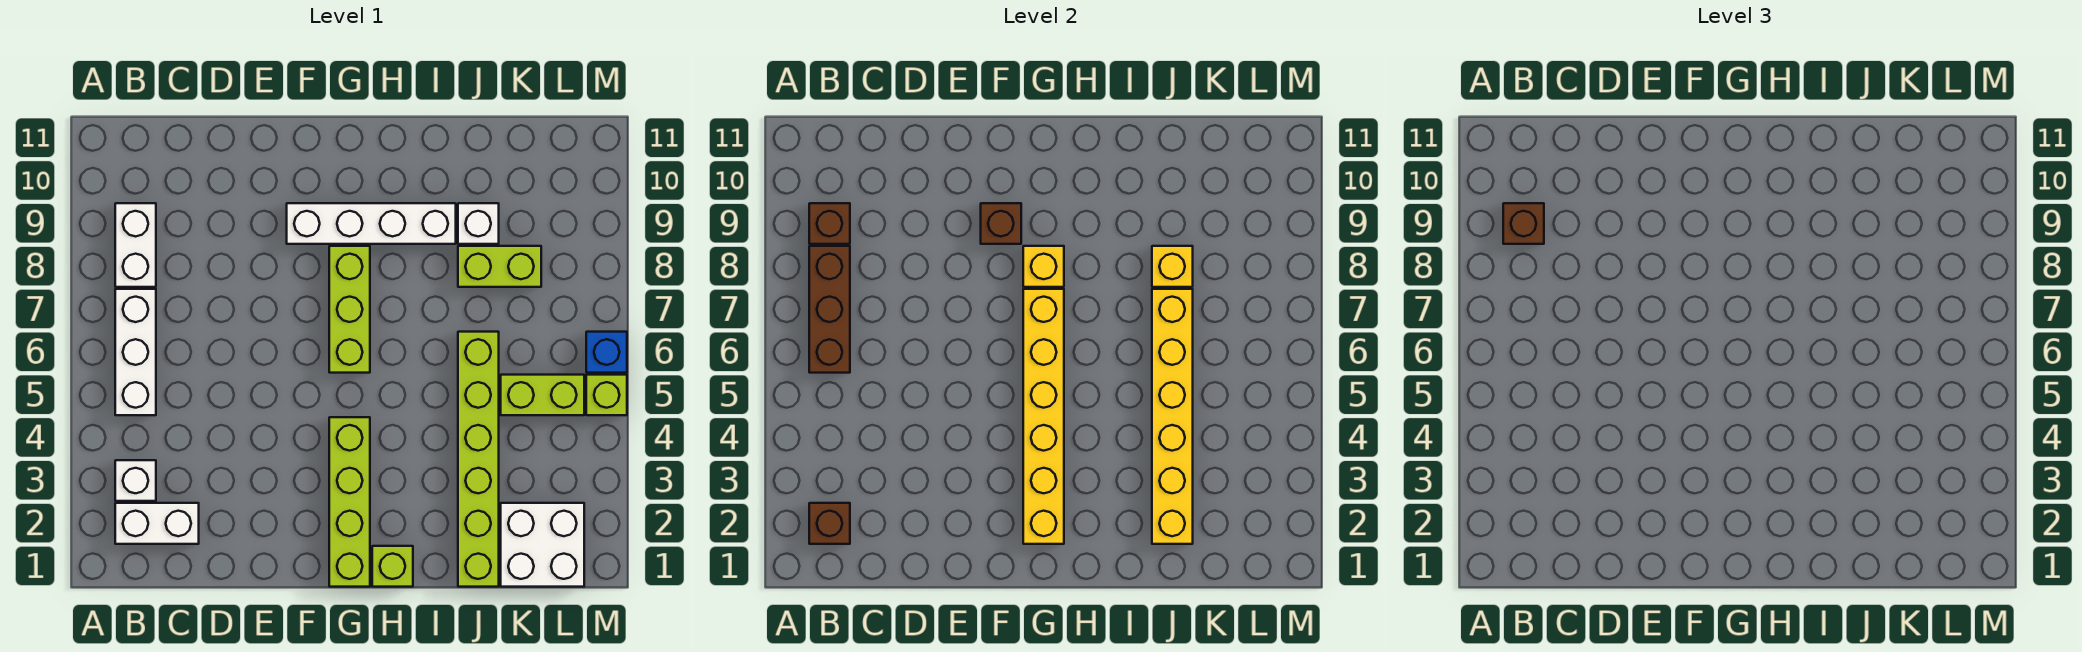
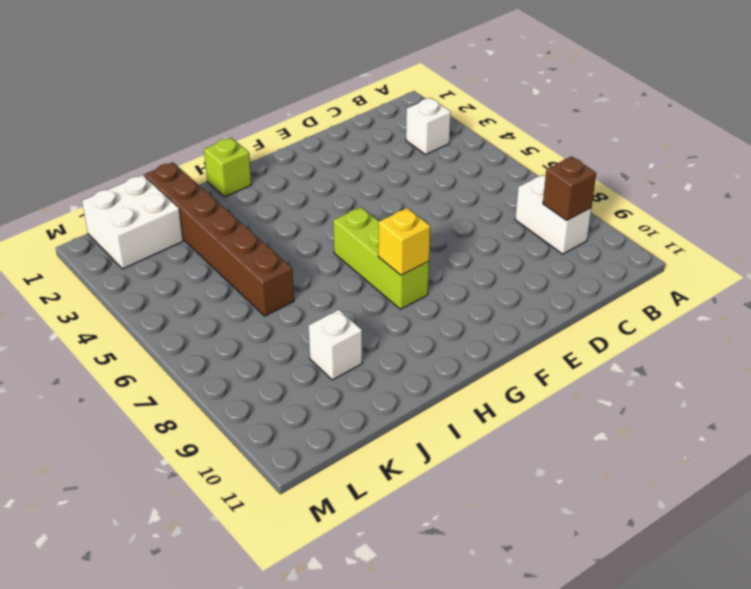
brown 1x6 brick [144,162,294,316] -> lime 1x6 brick [458,332,499,587]
none -> white 1x2 brick [115,503,199,544]
none -> white 1x3 brick [115,289,156,415]
none -> white 1x4 brick [287,203,456,244]

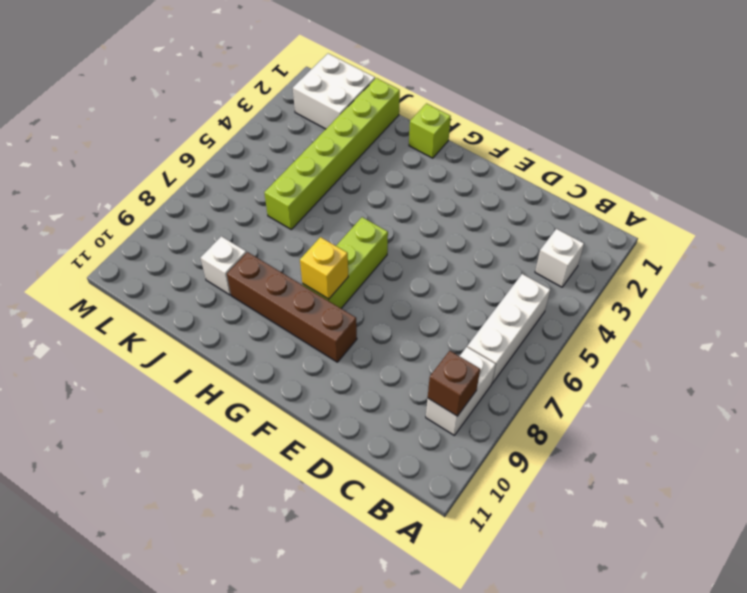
brown 1x4 brick [227,252,357,362] -> white 1x4 brick [287,203,456,244]
none -> white 1x2 brick [115,503,199,544]
none -> lime 1x4 brick [329,417,370,587]
none -> lime 1x2 brick [458,246,541,287]

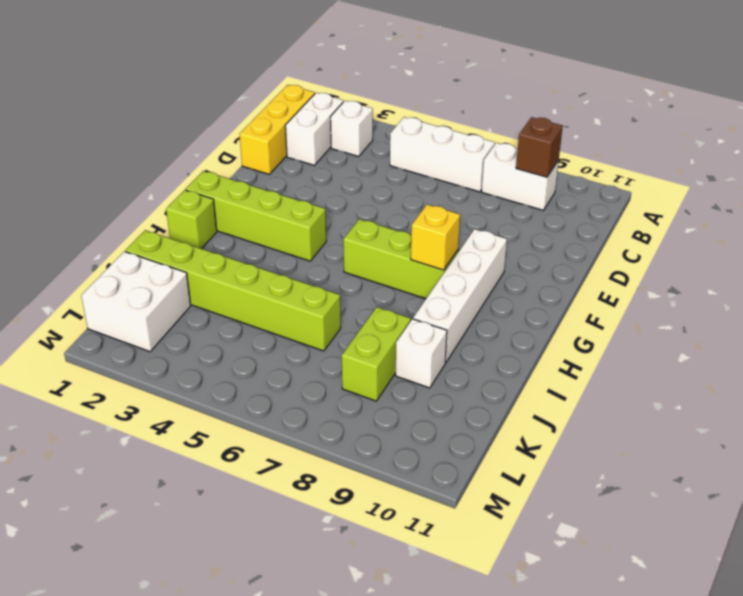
yellow 1x3 brick [240,85,315,174] -> none
none -> lime 1x2 brick [501,375,584,415]
none -> lime 1x1 brick [586,375,627,415]
none -> blue 1x1 brick [586,332,627,373]

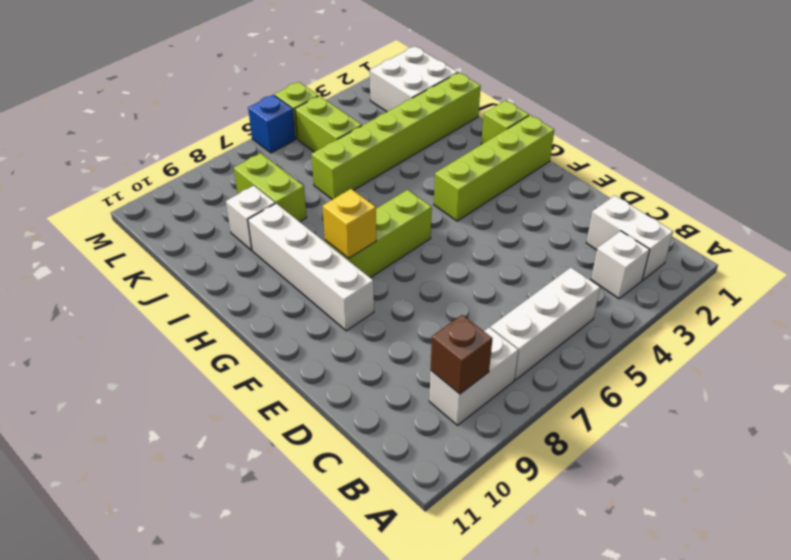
none -> brown 1x1 brick [809,503,850,544]
none -> brown 1x3 brick [809,246,850,373]
none -> brown 1x1 brick [981,203,1021,244]

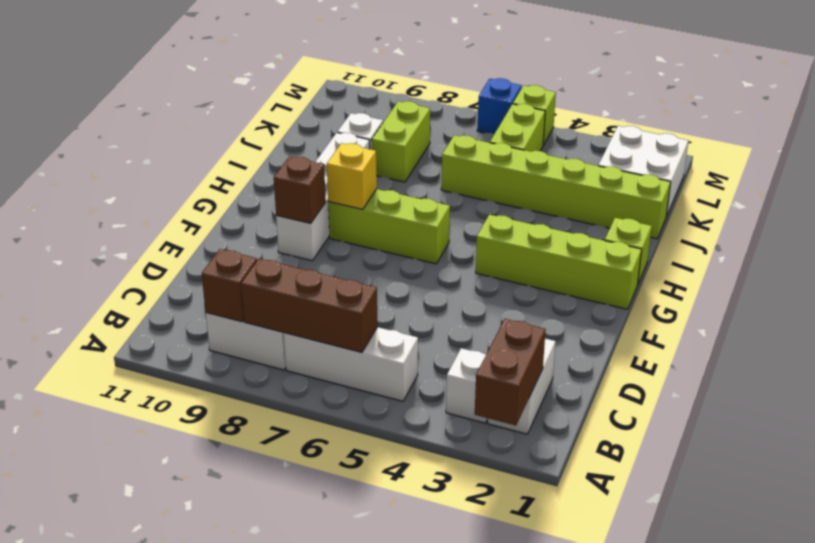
brown 1x2 brick [475,319,546,426] -> brown 1x1 brick [809,503,850,544]
none -> yellow 1x6 brick [1023,289,1064,544]
none -> yellow 1x6 brick [1152,289,1193,544]
none -> yellow 1x1 brick [1152,246,1193,287]

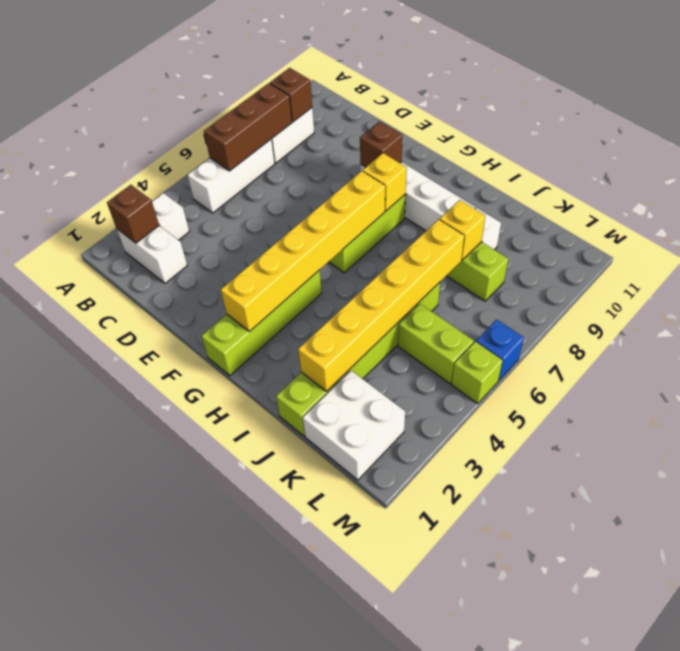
none -> lime 1x1 brick [372,546,413,587]
none -> brown 1x1 brick [1503,203,1544,244]

